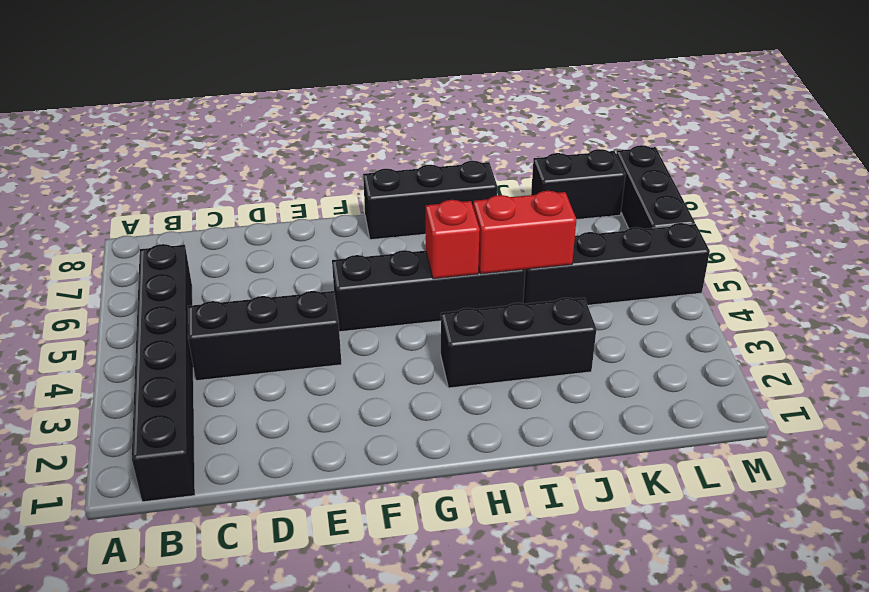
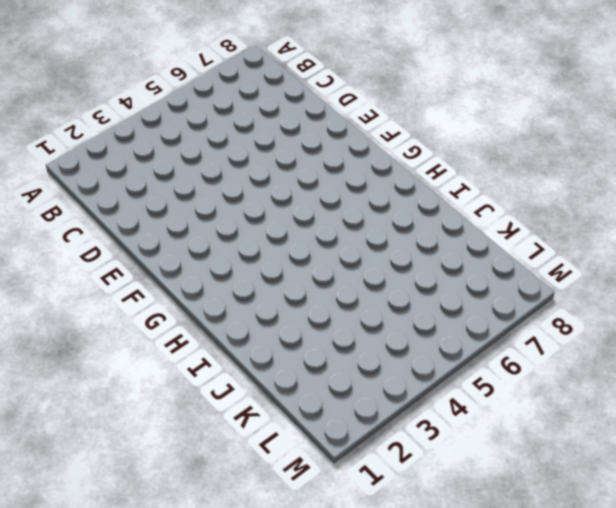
none -> black 1x6 brick [132,244,195,502]
none -> black 1x3 brick [188,291,342,381]

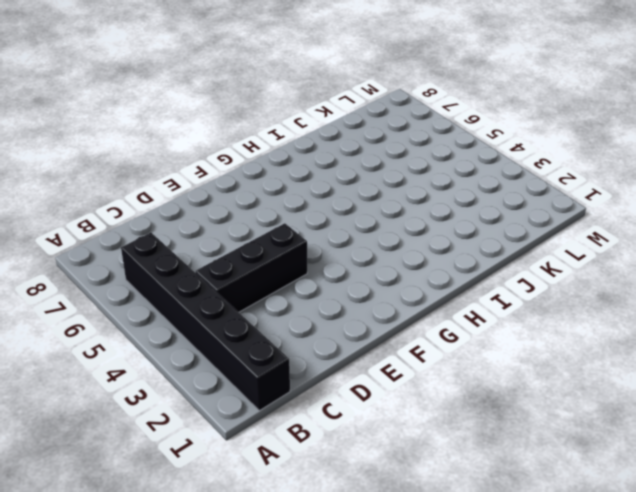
none -> black 1x4 brick [332,250,525,332]
none -> black 1x3 brick [363,161,497,240]

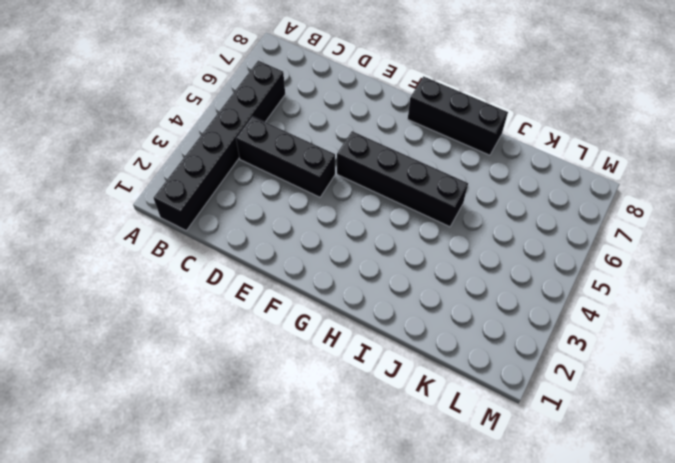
none -> black 1x3 brick [441,298,596,388]
none -> black 1x4 brick [523,223,710,305]

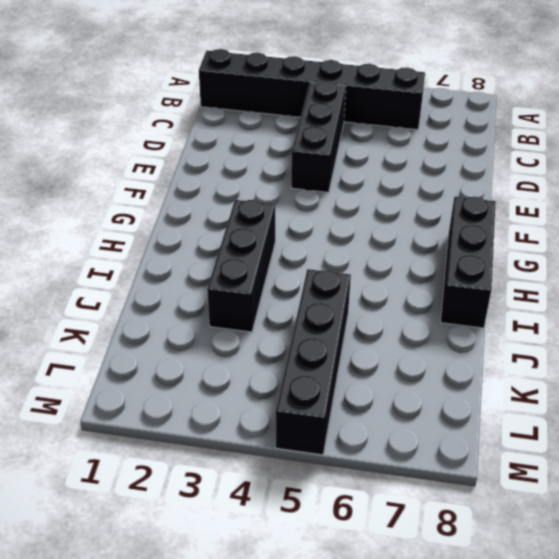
none -> black 1x4 brick [332,250,525,332]
none -> black 1x2 brick [531,149,626,219]

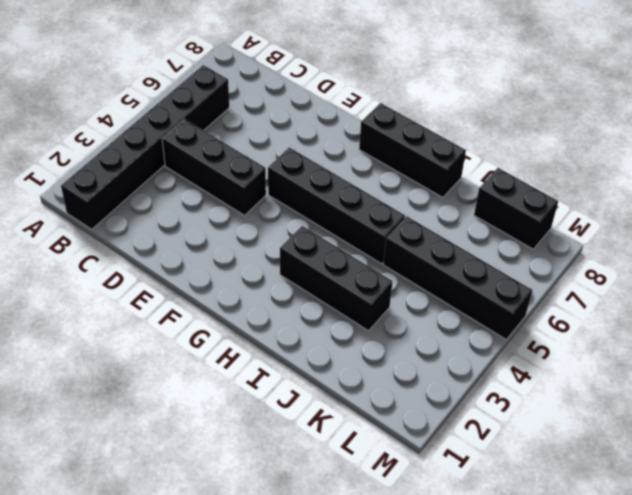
none -> black 1x3 brick [616,145,695,229]
none -> red 1x1 brick [426,200,480,279]

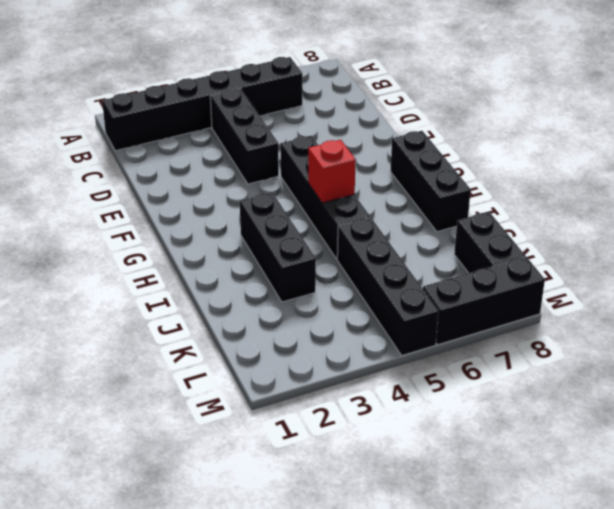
none -> red 1x2 brick [473,191,577,274]

